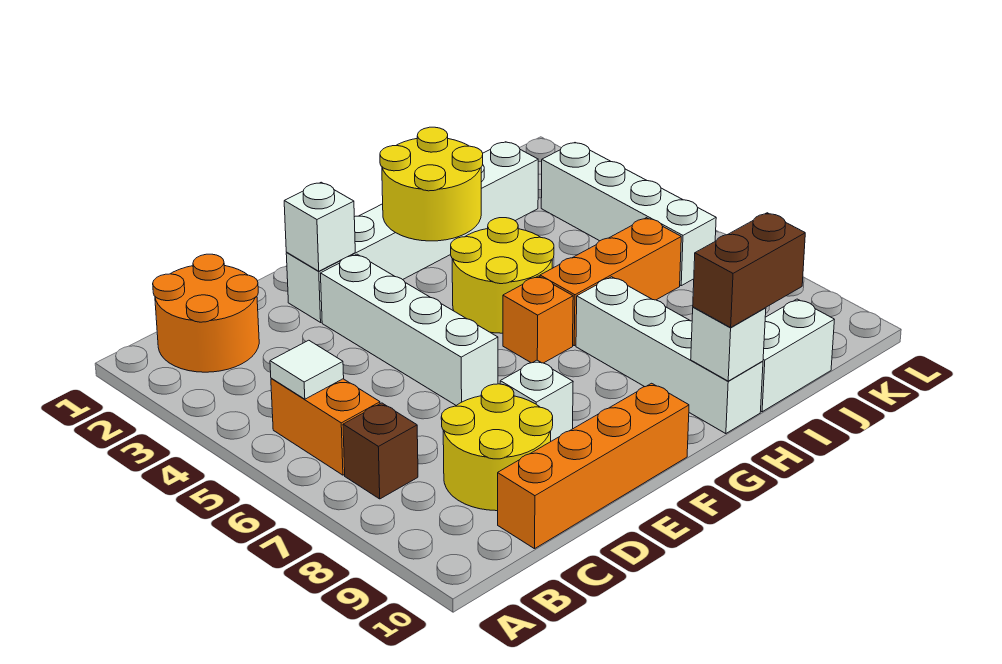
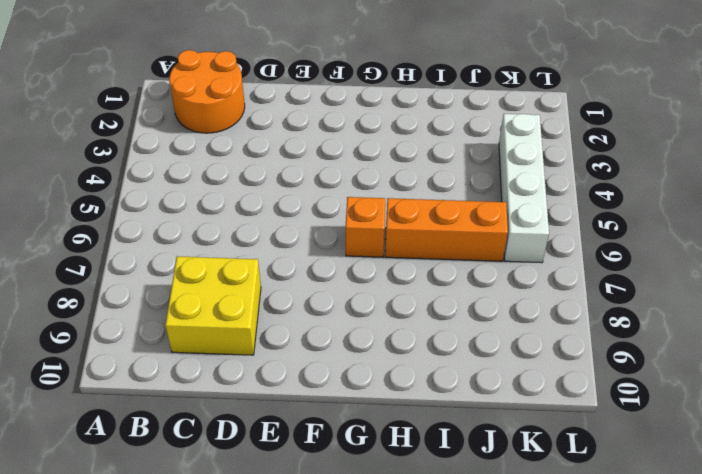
yellow 2x2 brick [165,256,261,355] -> yellow 2x2 round brick [441,384,553,511]
none -> orange 1x2 brick [271,378,380,475]
none -> brown 1x1 brick [343,403,418,499]
none -> orange 1x4 brick [498,383,689,549]

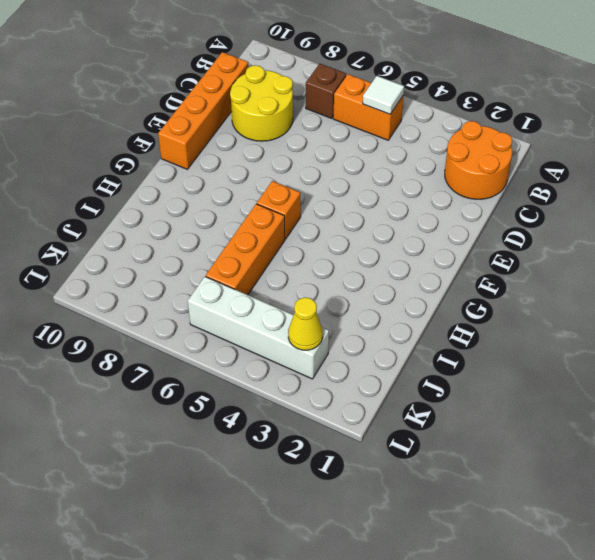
yellow 1x1 cone [288,297,323,350] -> none
none -> white 1x6 brick [286,142,538,322]
none -> white 1x4 brick [321,254,498,405]
none -> white 1x1 brick [500,360,573,441]

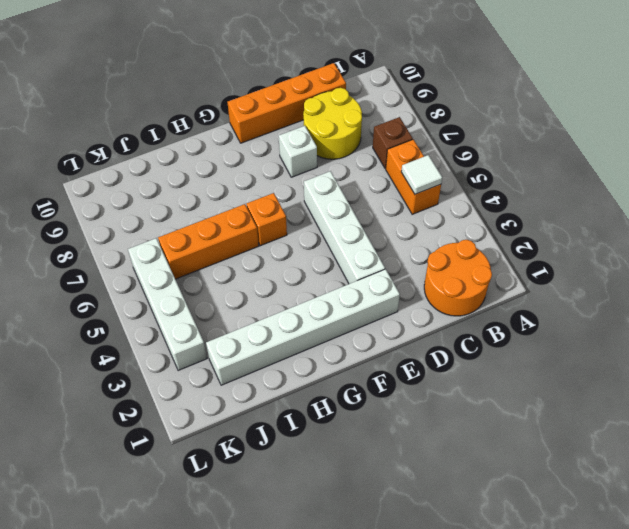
none -> yellow 2x2 round brick [451,218,554,333]
none -> white 1x4 brick [576,277,763,434]
none -> white 1x2 brick [761,299,834,412]

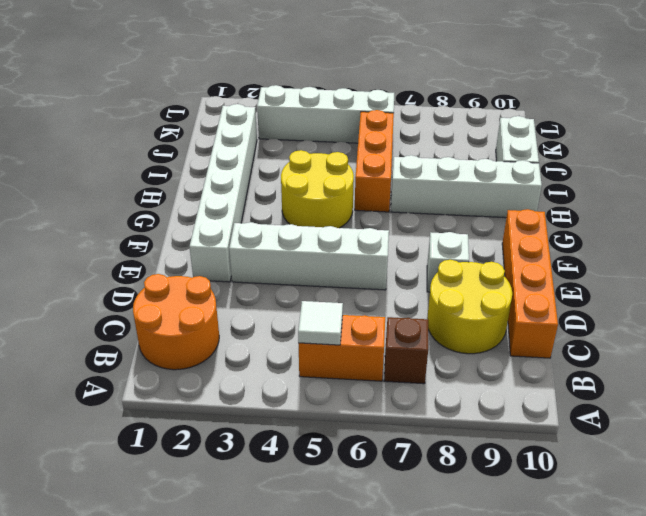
none -> orange 1x1 brick [503,276,573,363]
none -> white 1x1 brick [284,182,355,271]
none -> yellow 2x2 round brick [380,127,483,241]

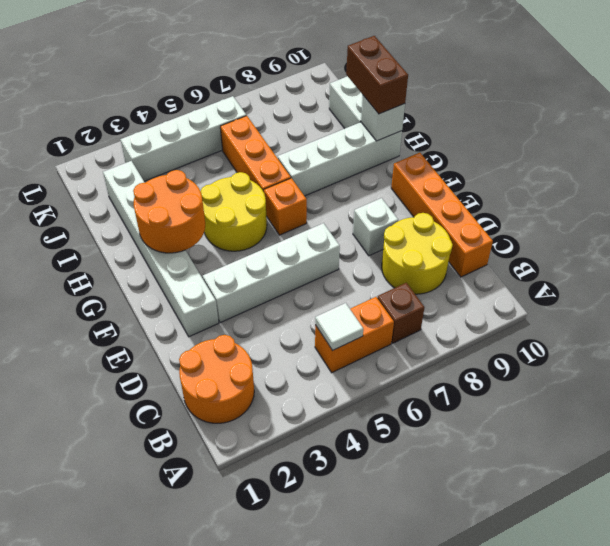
orange 2x2 round brick [133,170,205,253] -> yellow 2x2 round brick [380,127,483,241]
none -> white 1x1 brick [284,182,355,271]

